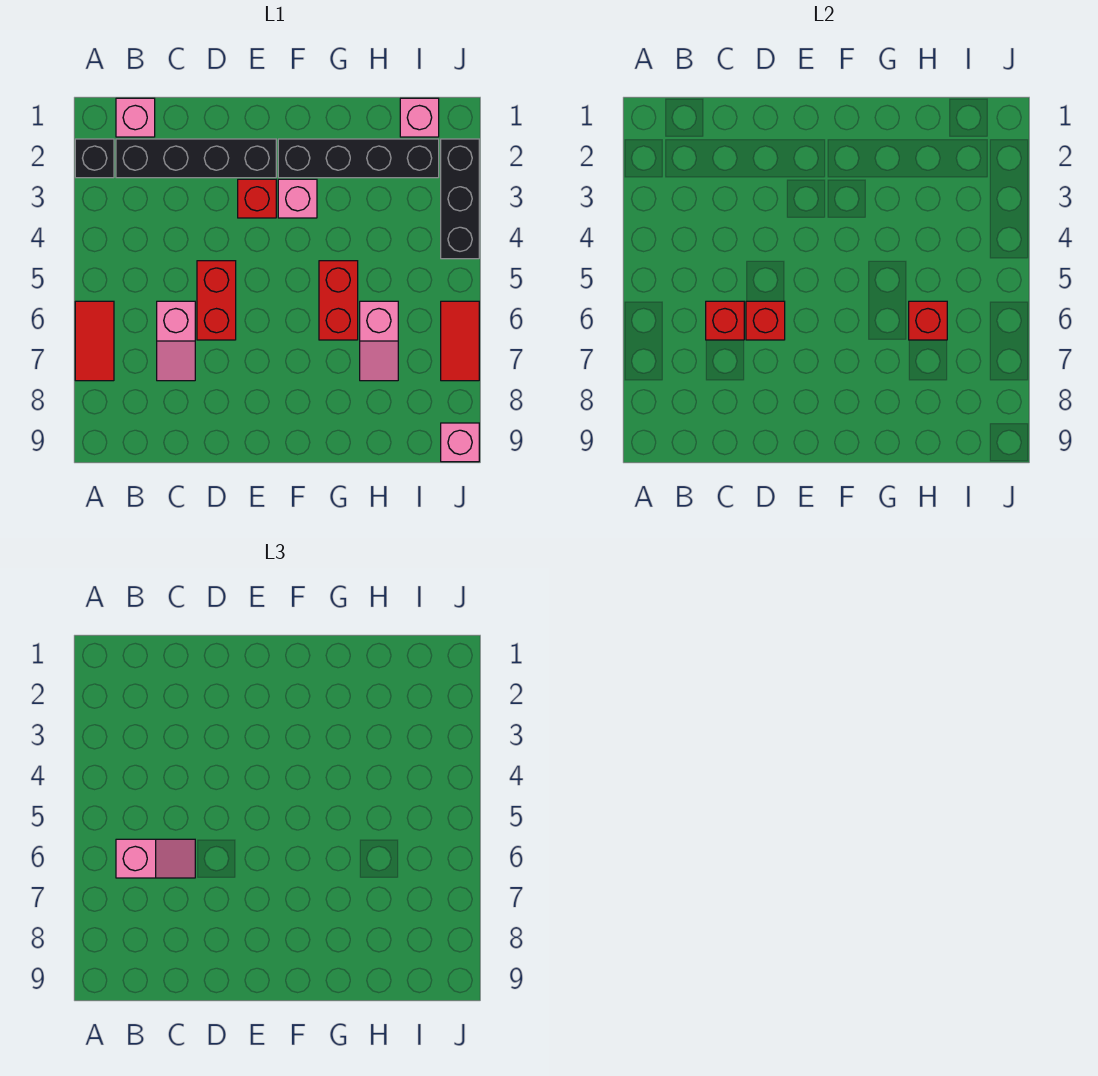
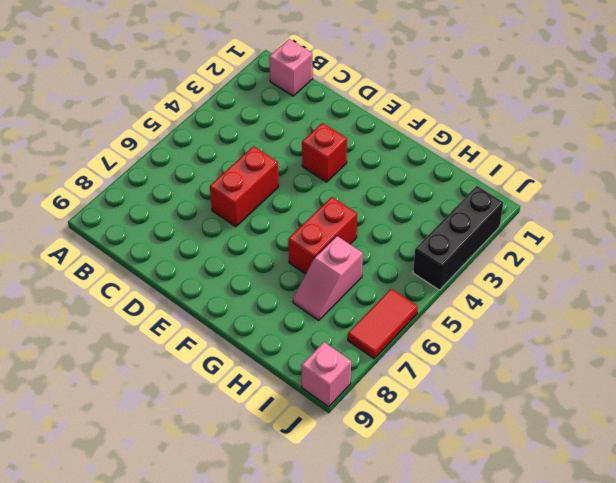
none -> black 1x1 brick [75,139,114,178]
none -> red 1x2 tile [75,301,114,381]
none -> black 1x4 brick [116,139,276,178]

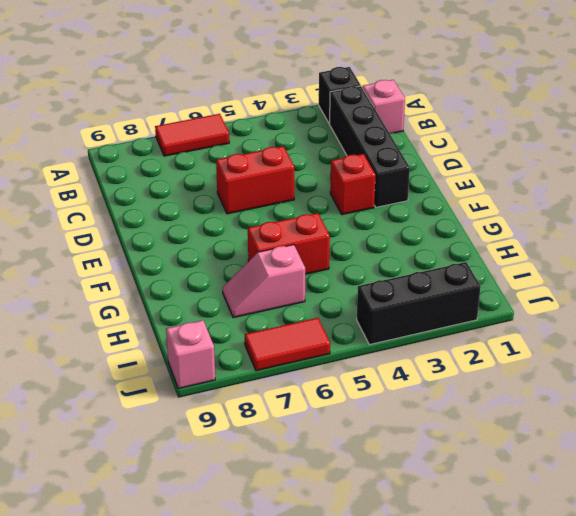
none -> pink 1x2 slope [157,301,195,381]
none -> black 1x4 brick [278,139,439,178]
none -> pink 1x1 brick [278,179,317,218]

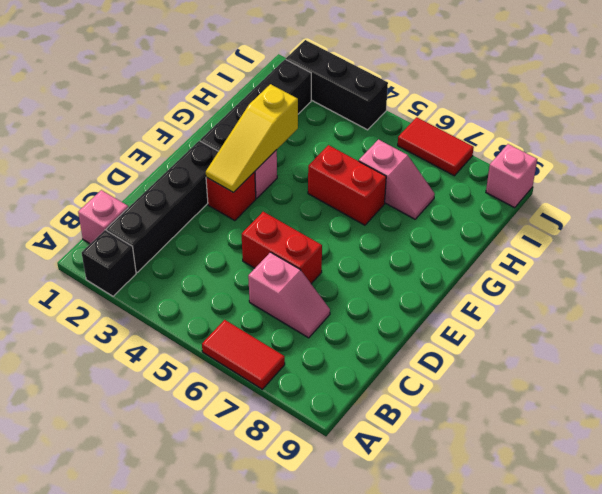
yellow 1x3 slope [206,84,298,192] -> none
none -> pink 1x1 brick [400,98,439,137]
none -> red 1x1 brick [706,301,744,340]
none -> red 1x1 brick [746,301,785,340]

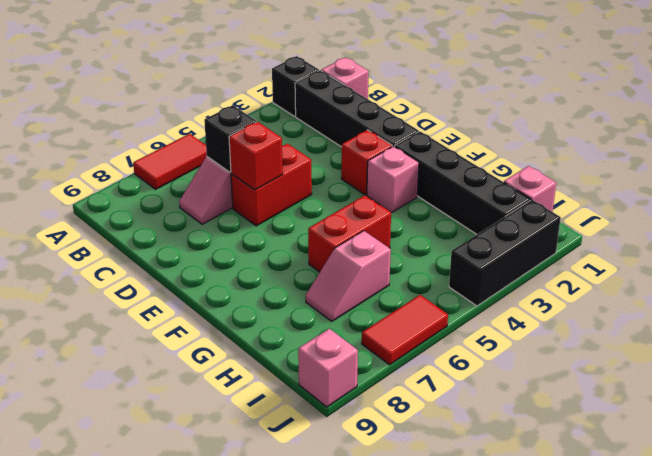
black 1x1 brick [204,105,256,172] -> red 1x1 brick [706,301,744,340]
none -> red 1x1 brick [909,301,947,340]
none -> pink 1x2 slope [116,839,195,878]

